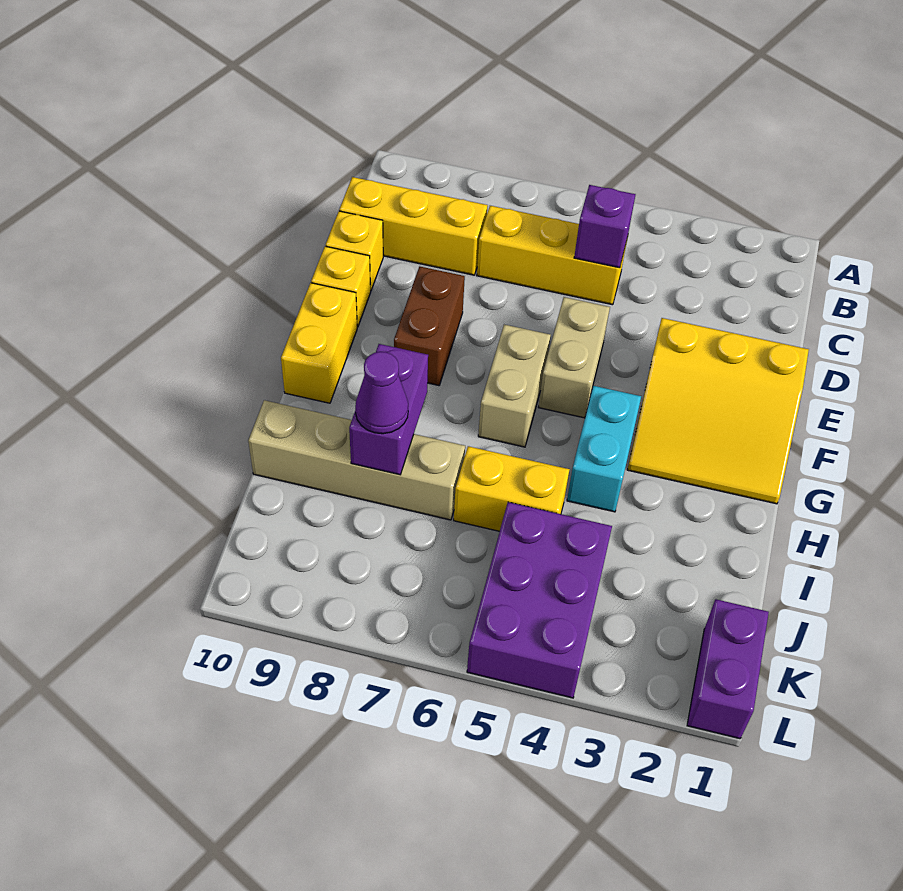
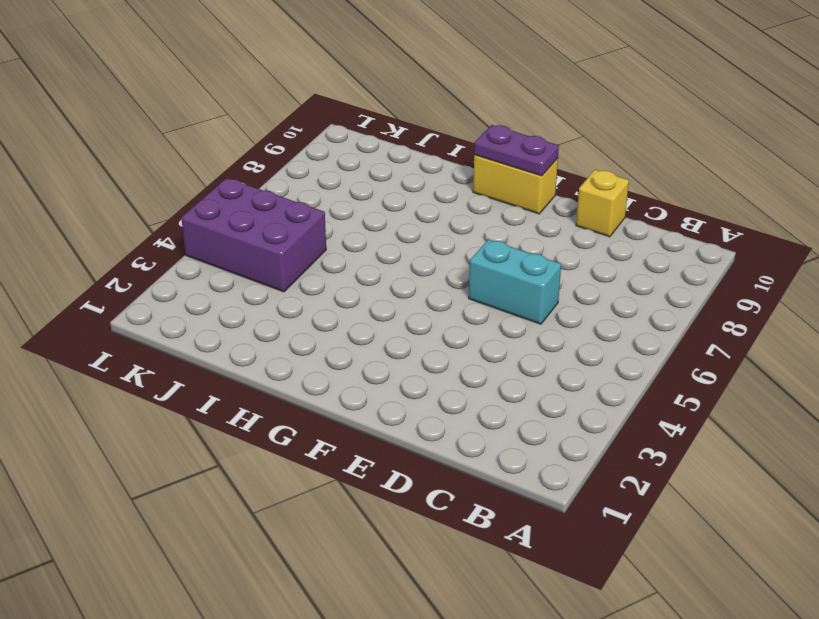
cyan 1x2 brick [469,239,561,324] -> cyan 1x2 brick moved to [567,386,641,512]
purple 1x2 plate [474,125,559,176] -> none
none -> yellow 1x3 brick [477,206,627,305]
none -> yellow 1x3 brick [339,177,488,275]
none -> yellow 3x3 slope [627,318,809,504]

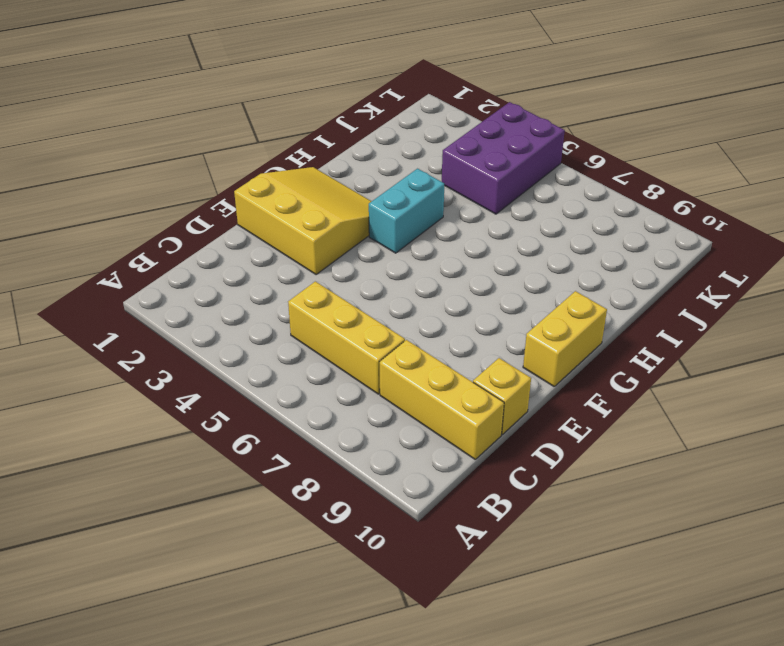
none -> tan 1x2 brick [539,297,610,418]
none -> brown 1x2 brick [394,266,465,386]
none -> yellow 1x1 brick [311,246,371,327]

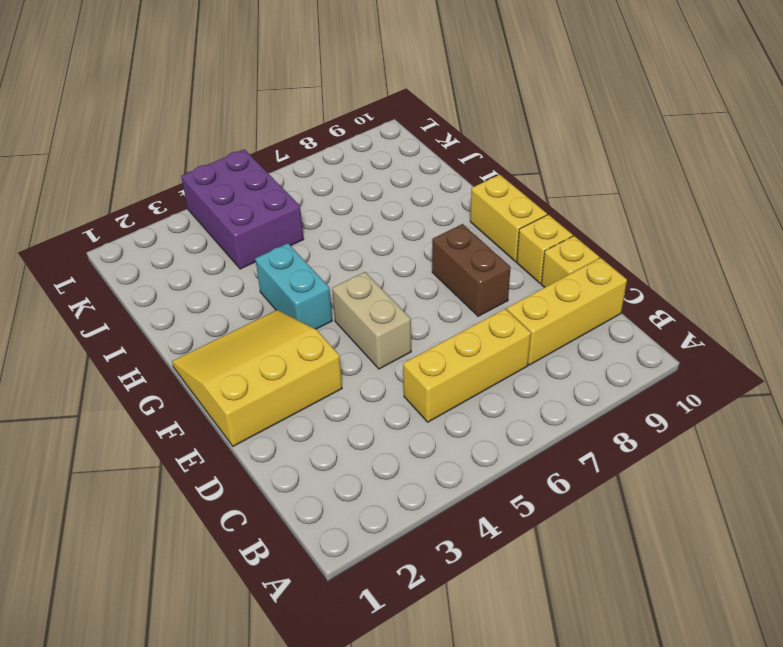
none -> tan 1x2 brick [478,325,551,447]
none -> yellow 1x2 brick [454,446,570,531]
none -> tan 1x4 brick [248,400,465,520]

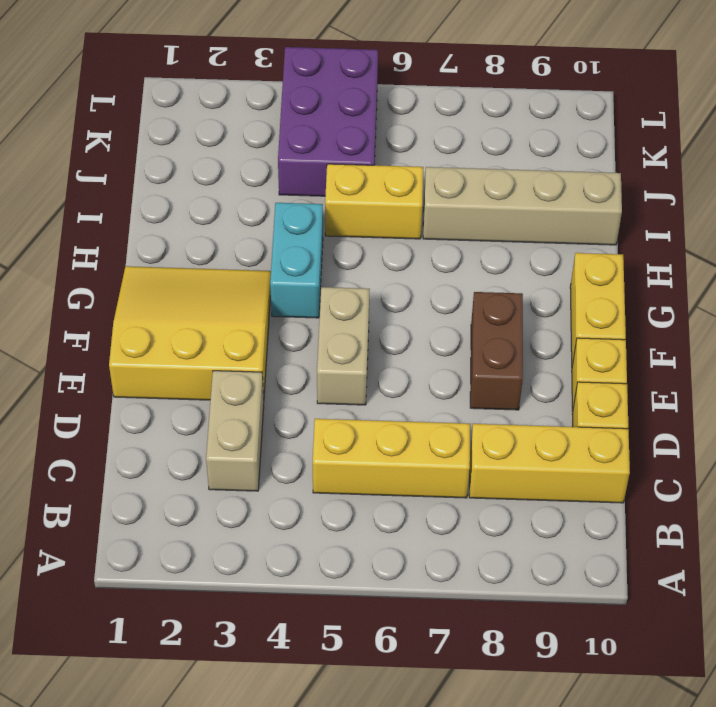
tan 1x2 brick [206,371,264,491] -> tan 1x2 brick moved to [478,325,551,447]
none -> purple 1x2 brick [687,599,769,739]
none -> purple 1x1 brick [574,185,636,268]
none -> purple 1x2 brick [349,344,428,475]

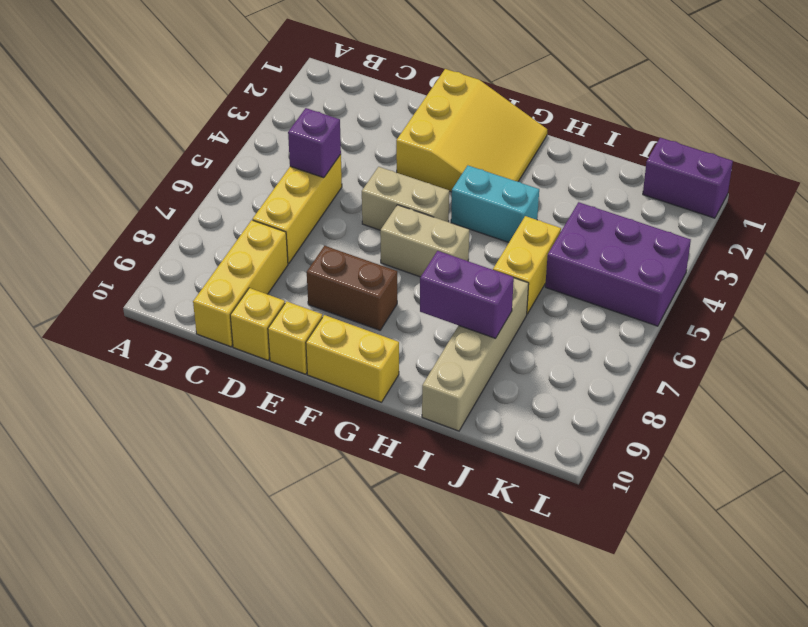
none -> purple 1x1 cone [355,352,408,434]

